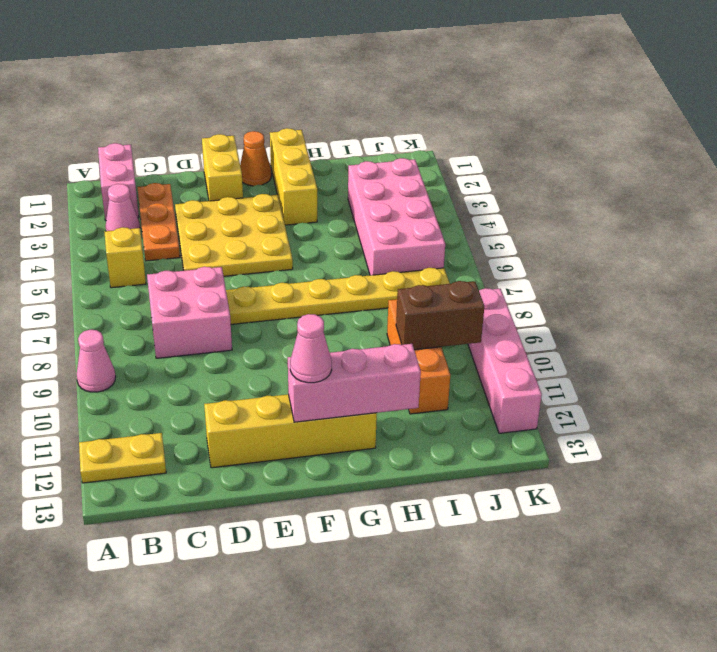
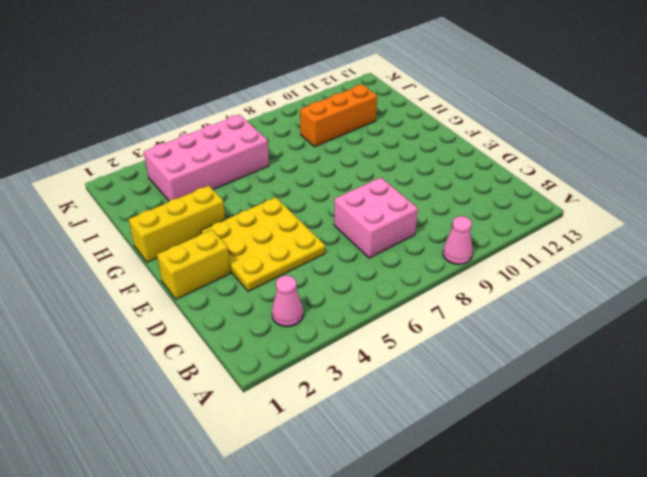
none -> yellow 1x2 plate [79,433,166,483]
none -> pink 1x2 brick [98,143,139,220]
none -> yellow 1x1 brick [105,227,146,288]

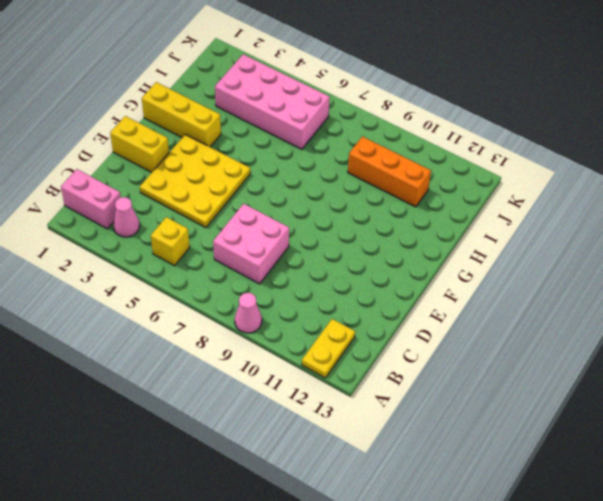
none -> orange 1x3 plate [137,183,180,261]
none -> yellow 1x4 brick [204,394,377,468]
none -> yellow 1x6 plate [226,268,450,324]

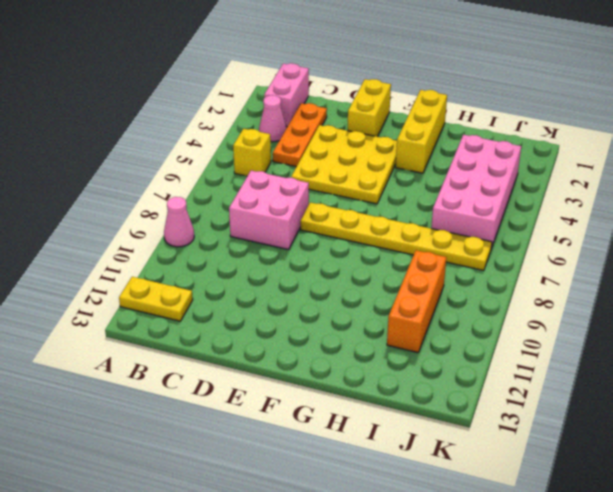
none -> yellow 1x4 brick [204,394,377,468]
none -> orange 1x1 cone [240,131,271,186]
none -> pink 1x4 brick [468,288,542,433]

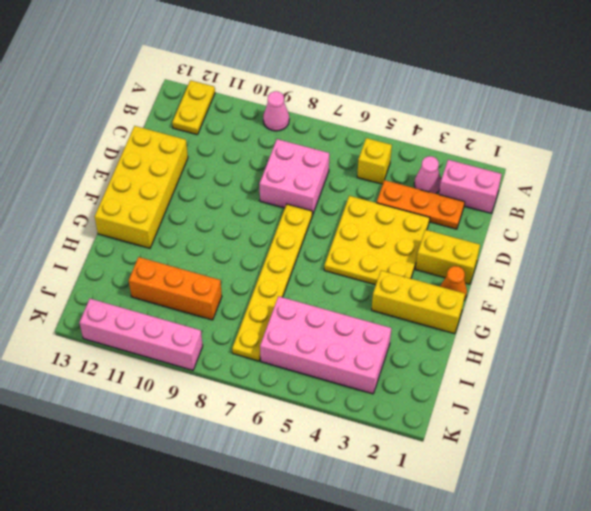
yellow 2x4 brick [95,126,188,248] -> yellow 1x4 brick [204,394,377,468]
none -> pink 1x3 brick [288,344,421,422]
none -> brown 1x2 brick [396,281,484,350]
none -> pink 1x1 cone [290,314,332,383]

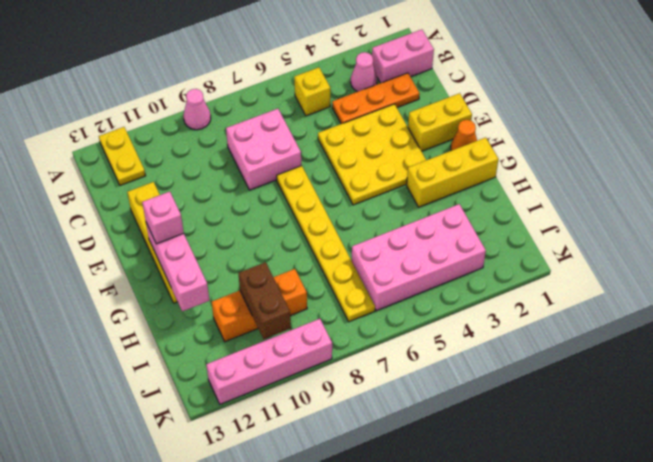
pink 1x1 brick [142,192,184,244] -> pink 1x1 cone [290,314,332,383]

